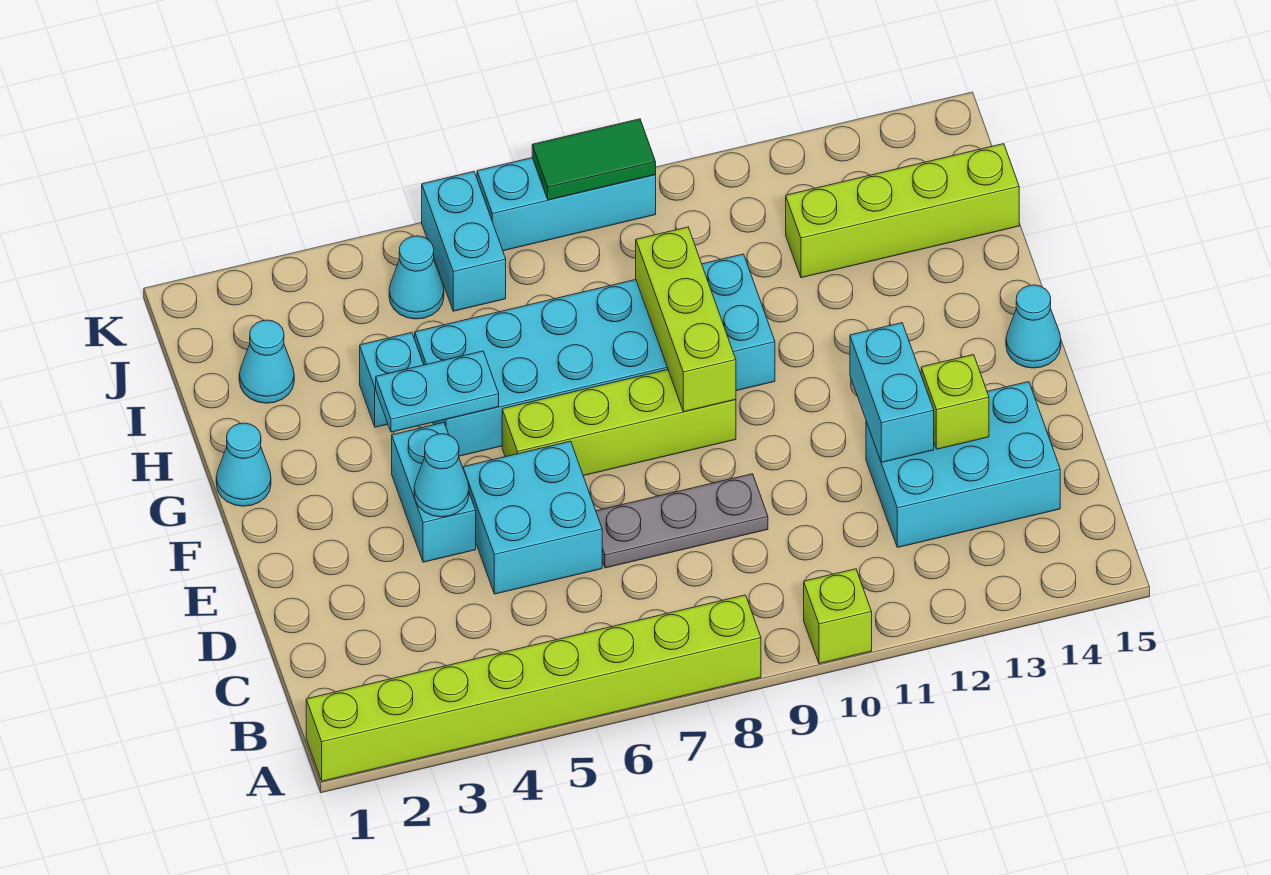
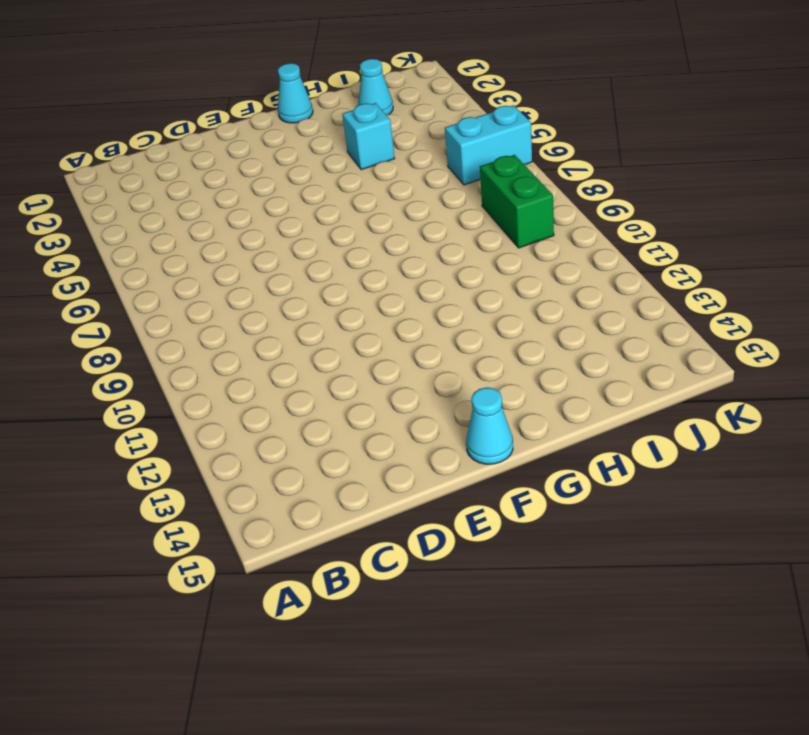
green 1x2 brick [480,155,554,248] -> none
none -> lime 1x8 brick [306,595,761,781]
none -> lime 1x1 brick [804,569,872,664]
none -> cyan 2x3 brick [866,382,1060,548]

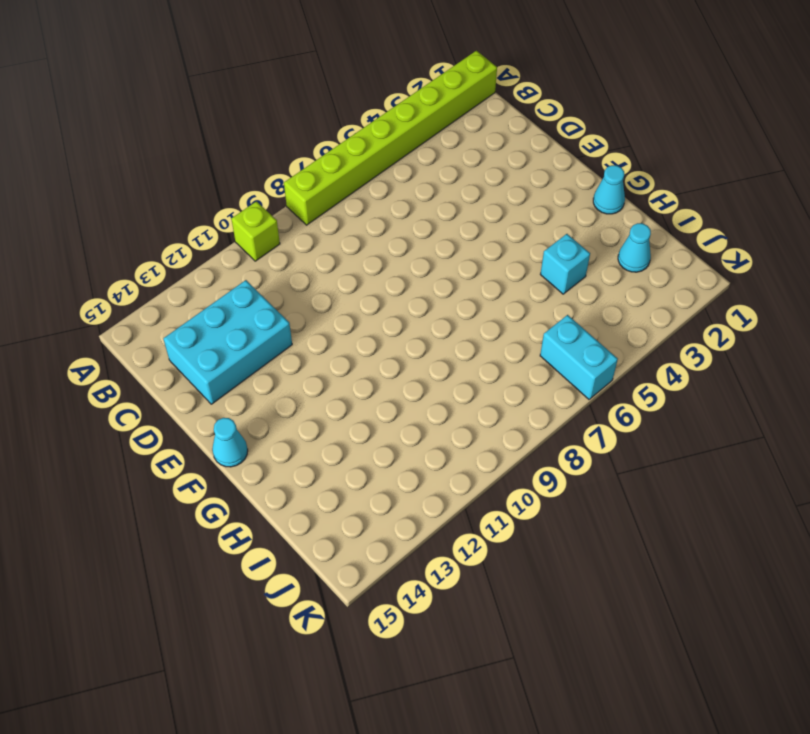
none -> cyan 2x2 brick [463,441,602,594]
none -> grey 1x3 plate [596,474,768,568]
none -> cyan 1x2 brick [392,423,476,562]

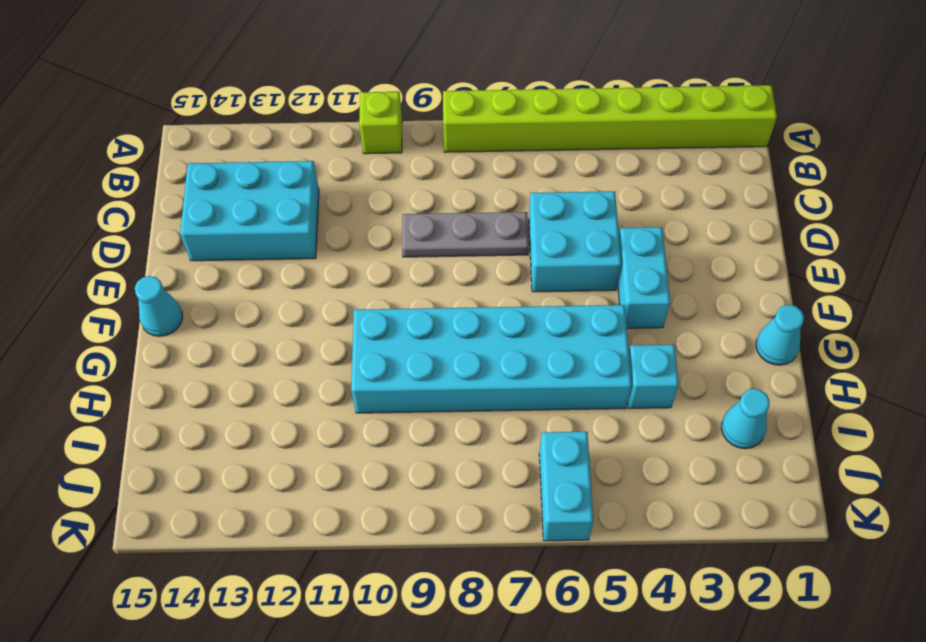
none -> lime 1x4 brick [502,370,736,476]
none -> lime 1x4 brick [786,144,1019,278]
none -> cyan 1x1 cone [389,236,444,319]

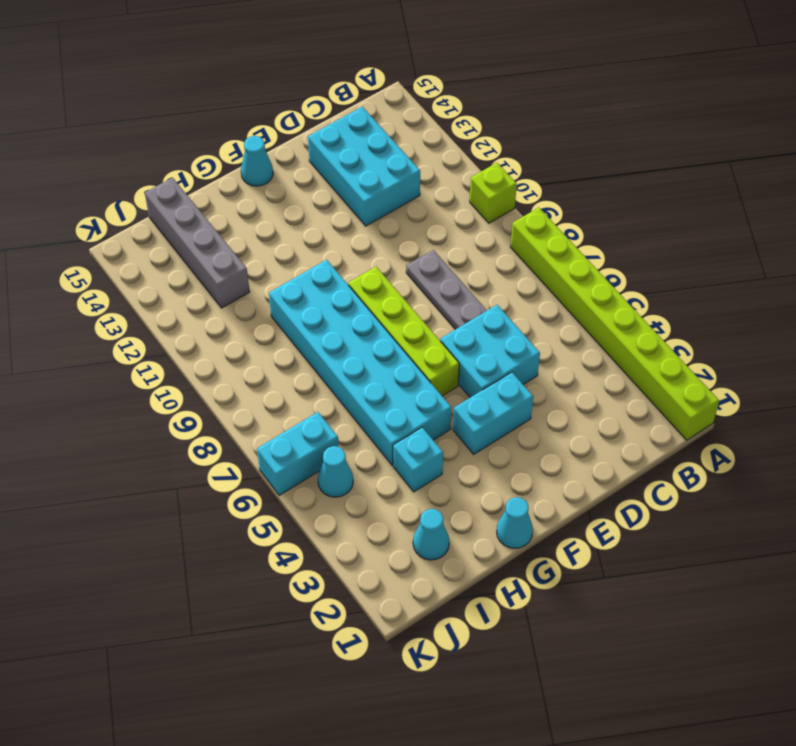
grey 1x4 brick [145,178,250,308] -> lime 1x4 brick [786,144,1019,278]
none -> cyan 1x3 brick [477,158,656,251]
none -> cyan 1x2 brick [850,323,934,462]
none -> lime 1x1 brick [921,355,989,449]

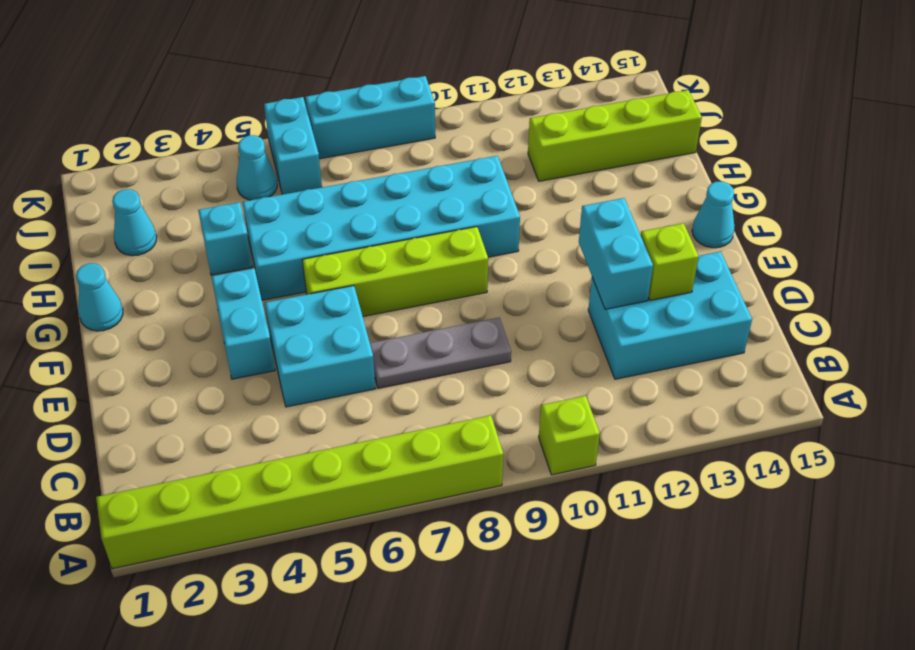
none -> cyan 1x1 cone [414,434,469,517]
none -> lime 1x3 brick [636,227,736,412]
none -> cyan 1x2 plate [376,351,499,432]

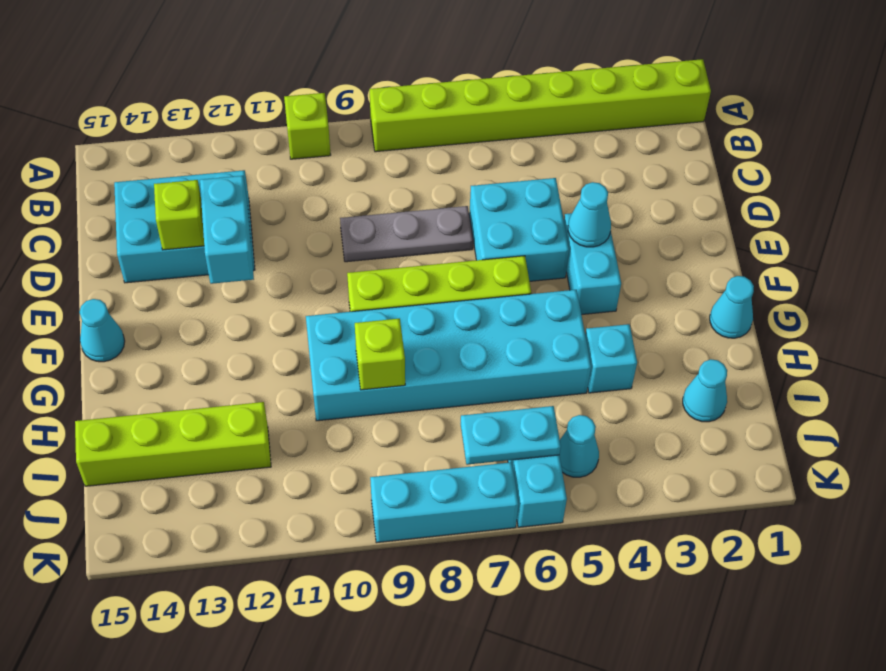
lime 1x1 brick [355,319,405,390] -> lime 1x3 brick [636,227,736,412]
cyan 1x2 plate [461,406,561,465] -> cyan 1x2 plate moved to [376,351,499,432]
none -> green 1x2 tile [532,119,656,200]

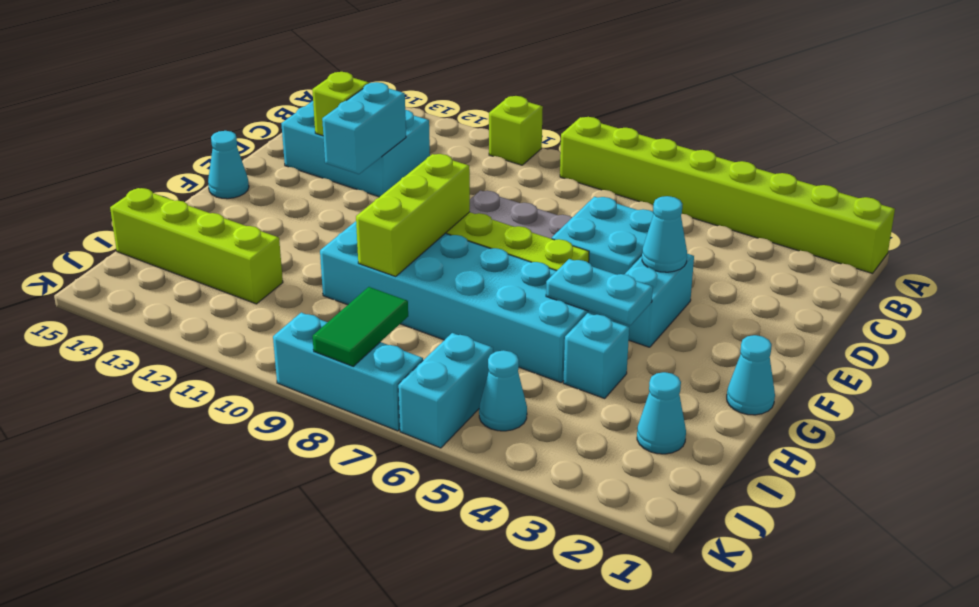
green 1x2 tile [313,287,408,366] -> green 1x2 tile turned to [532,119,656,200]

